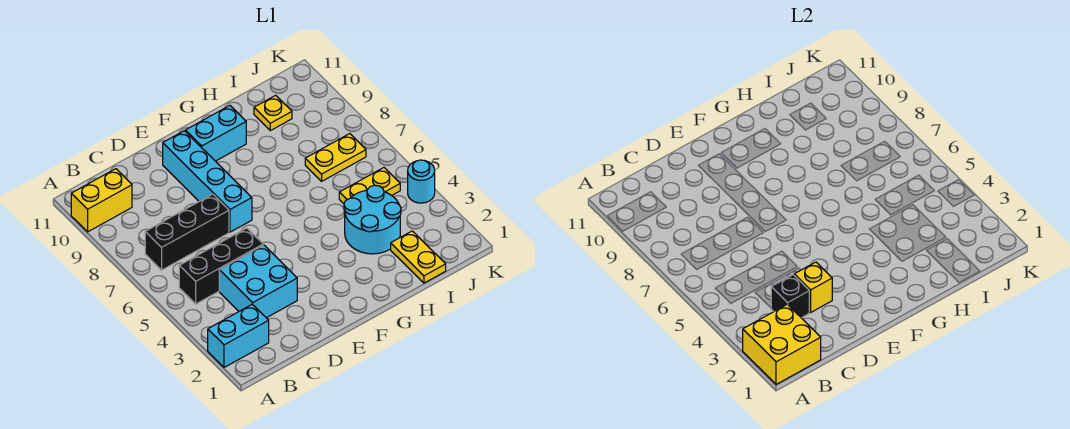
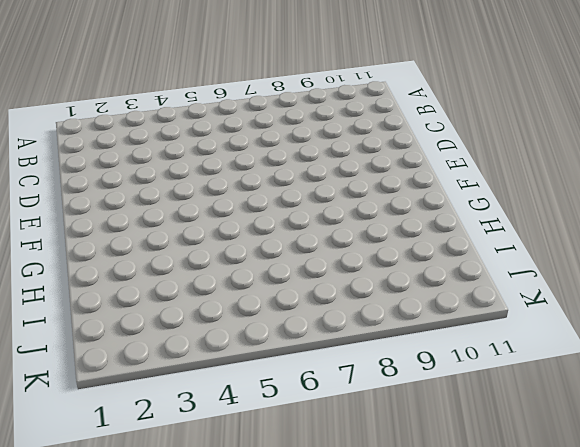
none -> cyan 1x2 brick [208,304,269,367]
none -> yellow 1x2 brick [71,169,132,232]
none -> black 1x3 brick [179,228,263,304]

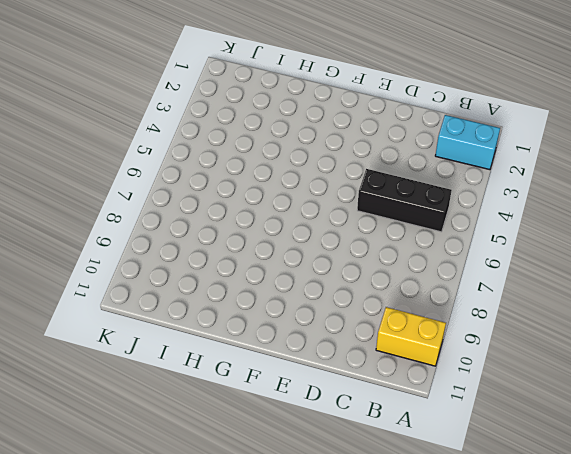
none -> black 1x3 brick [145,194,229,270]
none -> cyan 2x2 brick [219,245,297,318]
none -> cyan 1x4 brick [163,131,252,232]

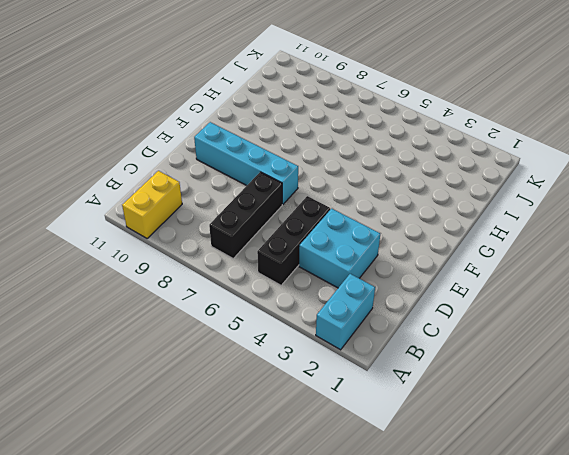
none -> cyan 1x2 brick [186,106,246,161]
none -> cyan 2x2 round brick [344,185,401,254]
none -> yellow 1x2 plate [391,231,446,283]

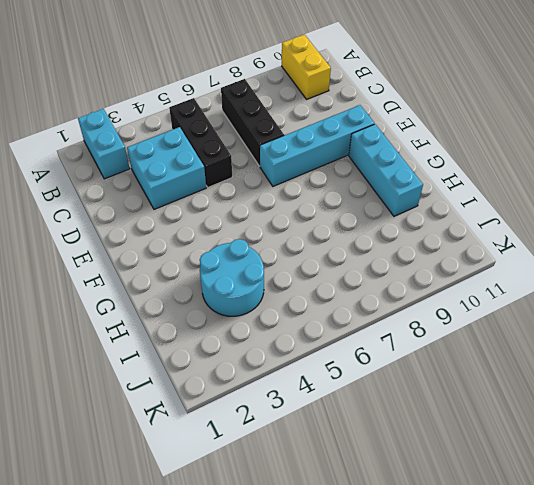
cyan 1x3 brick [349,124,423,216] -> cyan 1x2 brick [186,106,246,161]
none -> yellow 1x2 plate [391,231,446,283]
none -> yellow 1x2 plate [339,168,400,204]
none -> yellow 1x2 plate [305,134,366,181]

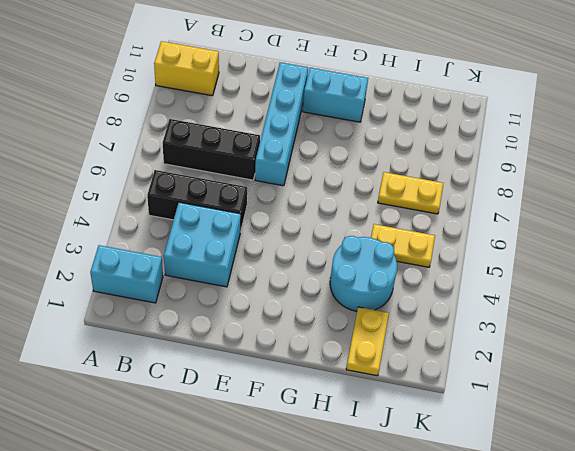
none -> yellow 1x1 plate [254,95,292,131]
none -> cyan 1x1 round brick [408,160,435,203]
none -> yellow 2x2 brick [743,304,821,384]

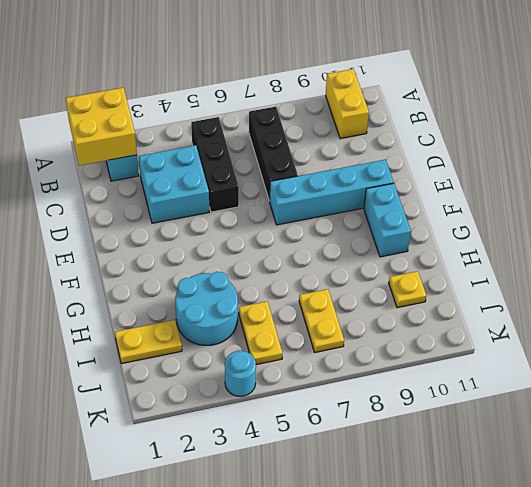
none -> black 1x1 brick [771,275,809,318]
none -> yellow 1x1 brick [794,262,832,313]

